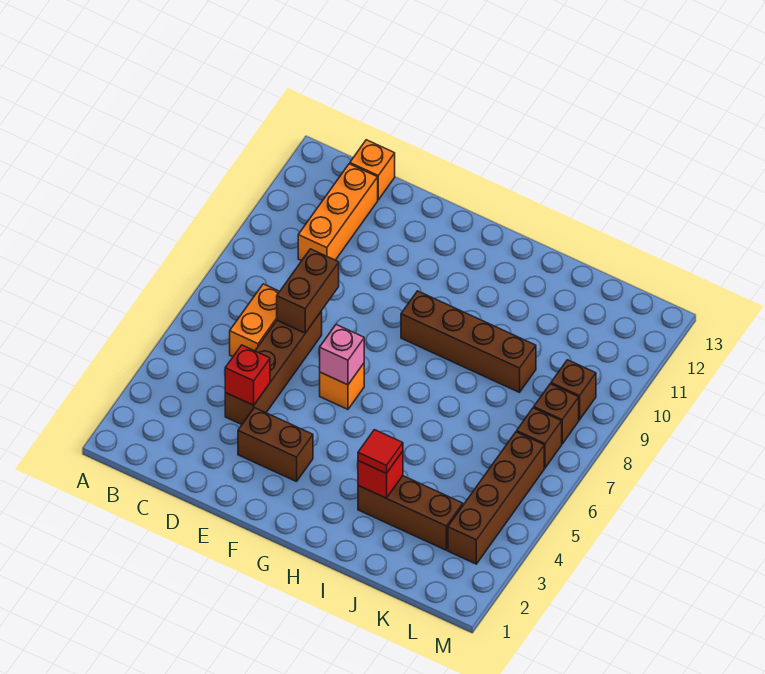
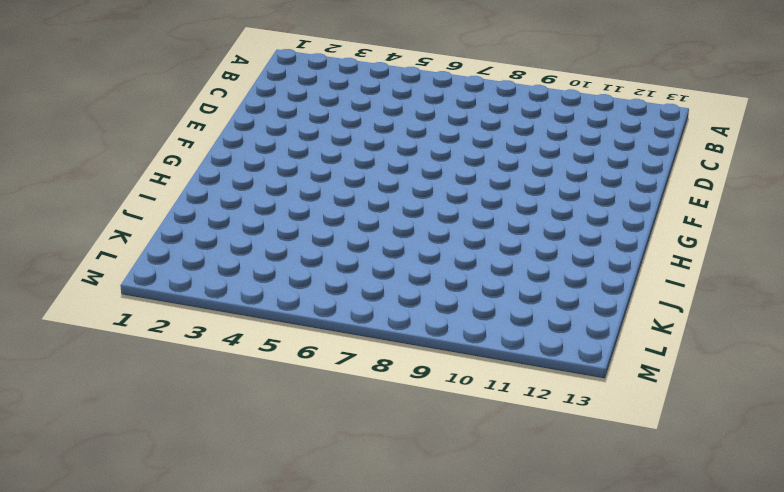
none -> orange 1x2 brick [230,284,280,357]
none -> orange 1x3 brick [298,164,378,261]
none -> orange 1x1 brick [350,140,395,200]

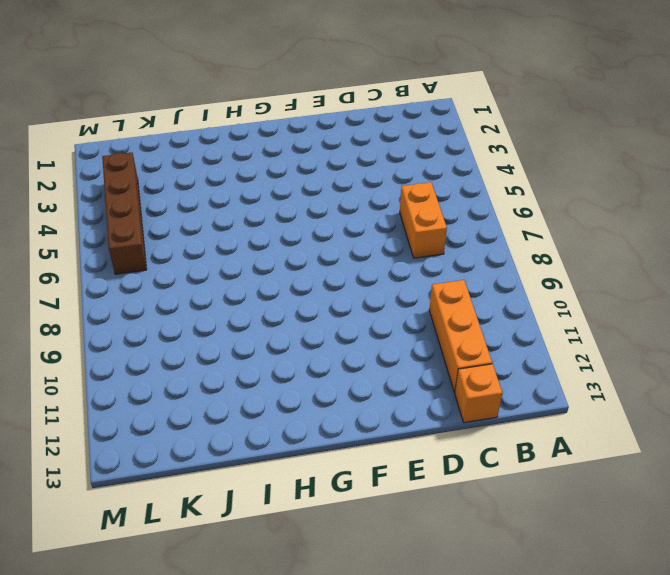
none -> brown 1x4 brick [225,311,322,425]
none -> brown 1x2 brick [238,408,313,482]
none -> orange 1x1 brick [320,363,364,409]

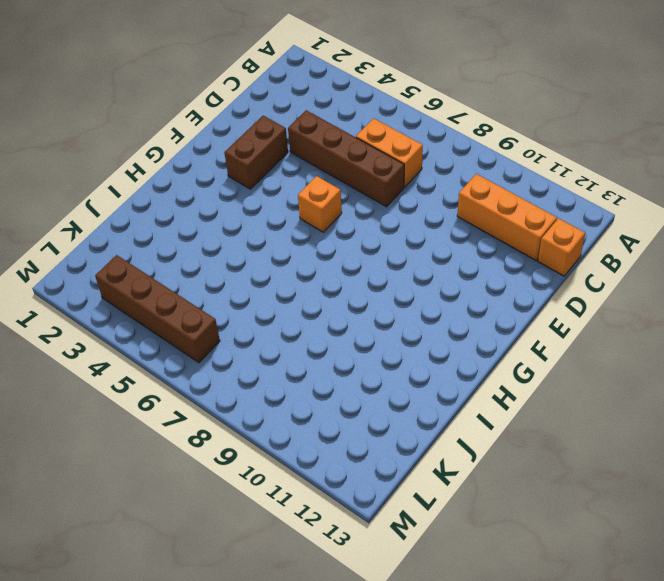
none -> brown 1x4 brick [401,291,536,392]
none -> brown 1x3 brick [358,476,463,550]
none -> brown 1x1 brick [517,408,562,468]

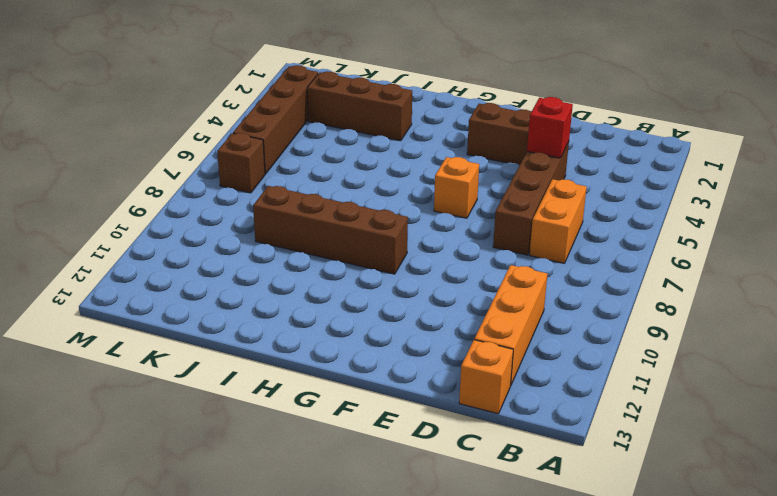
none -> brown 1x1 brick [534,384,579,444]
none -> brown 1x1 brick [551,360,596,420]
none -> brown 1x2 brick [277,249,339,333]

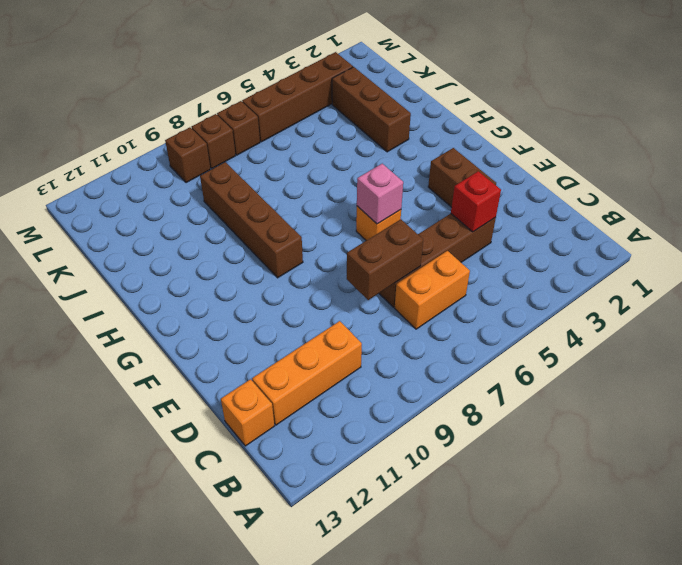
none -> red 1x1 brick [358,451,403,498]
none -> red 1x1 tile [358,430,403,473]

